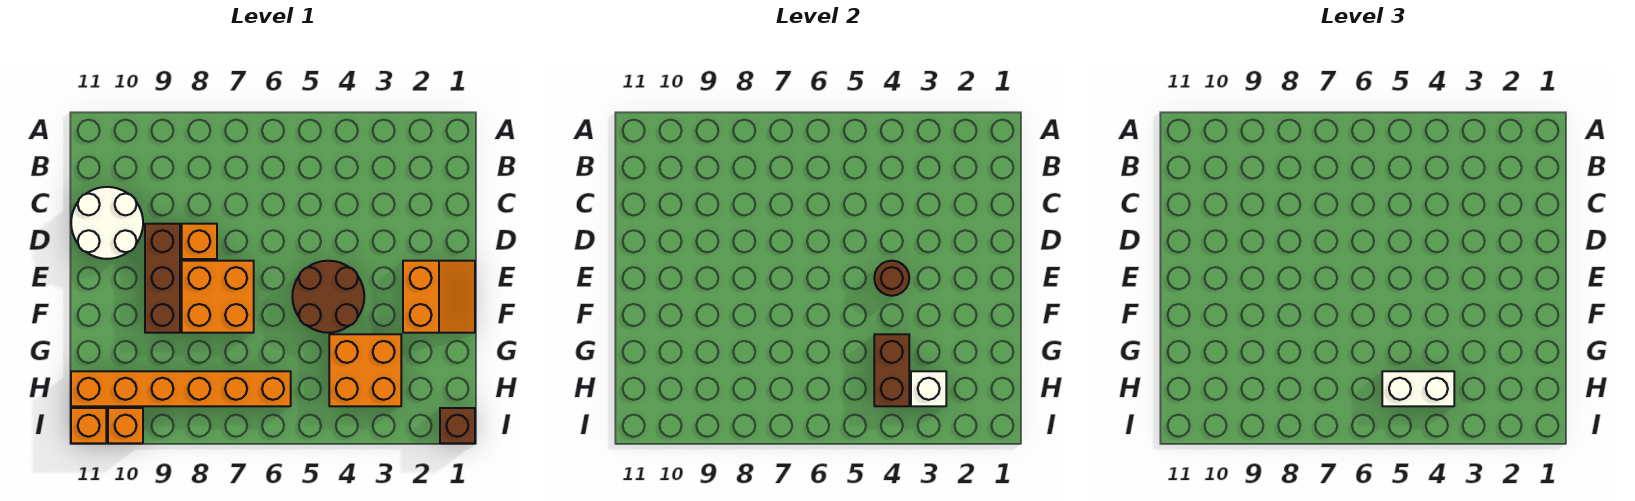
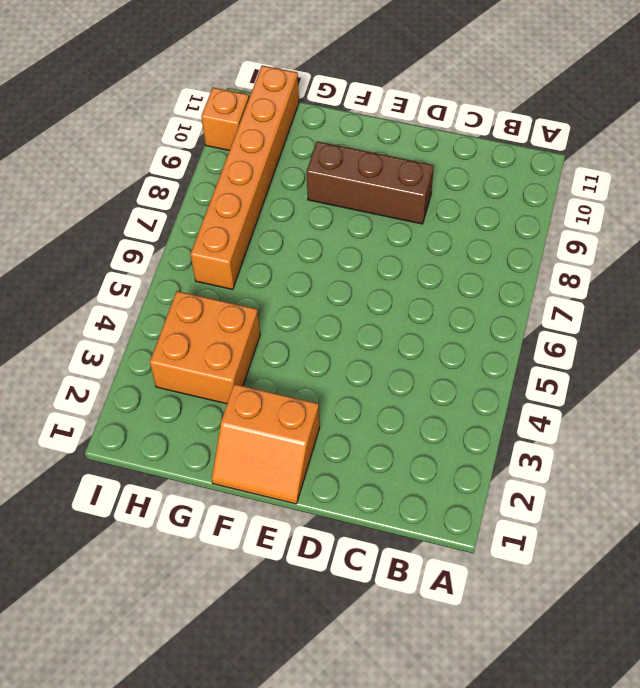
none -> white 2x2 round brick [71,187,143,259]
none -> orange 1x1 brick [182,224,217,259]
none -> brown 2x2 round brick [292,261,364,333]

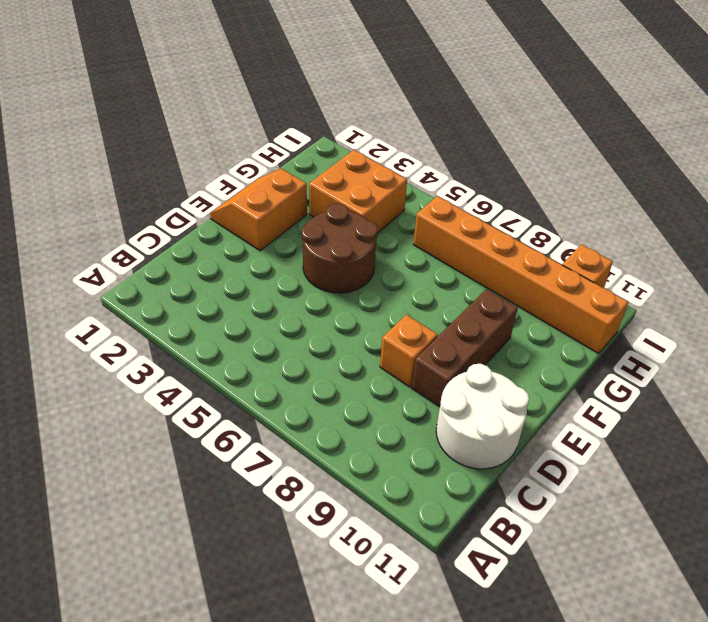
none -> orange 2x2 brick [182,261,254,333]
none -> brown 1x1 brick [440,408,475,443]
none -> orange 1x1 brick [71,408,106,443]

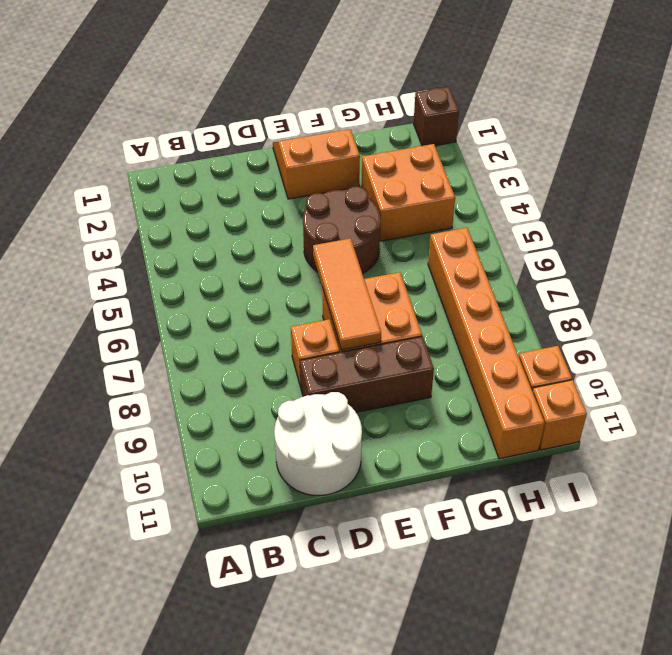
orange 1x3 tile [313,238,381,350] -> none
none -> brown 1x1 round brick [874,261,909,296]
none -> brown 1x2 brick [874,334,909,406]
none -> white 1x1 brick [911,371,946,406]

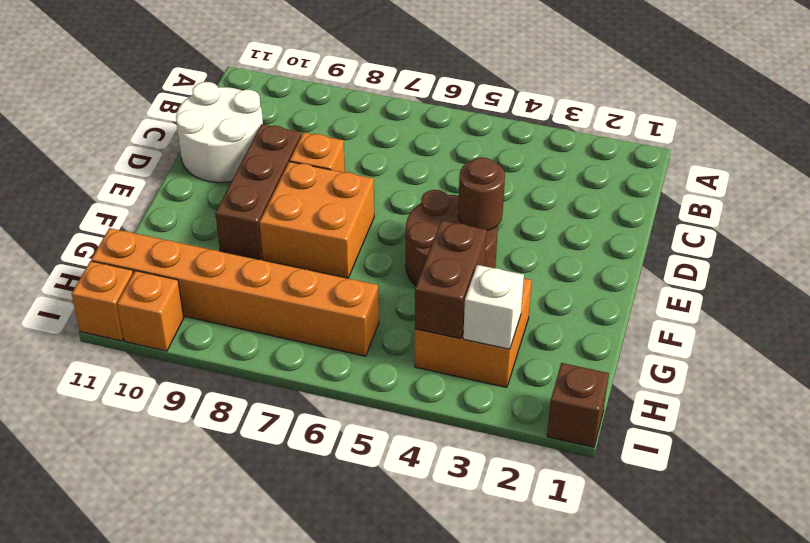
none -> orange 2x2 slope [403,261,475,333]
none -> white 1x2 brick [1382,371,1454,406]

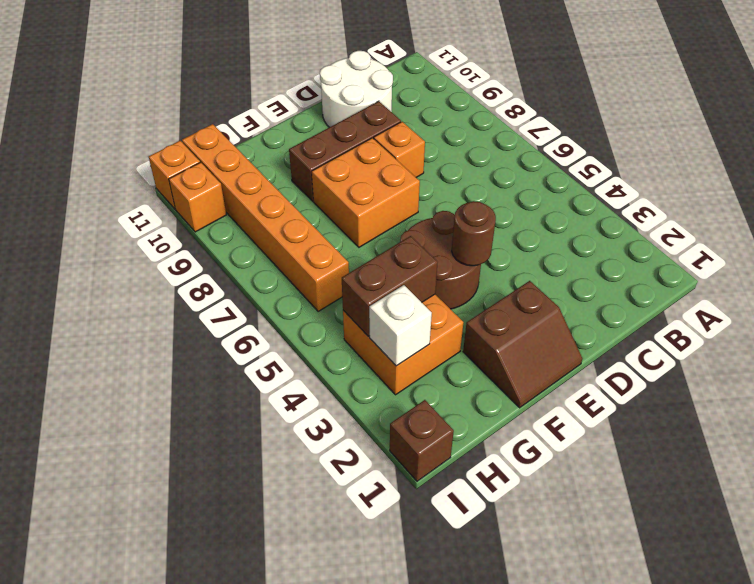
brown 2x2 slope [463,281,583,408] -> orange 2x2 slope [403,261,475,333]
none -> white 1x2 brick [1382,371,1454,406]

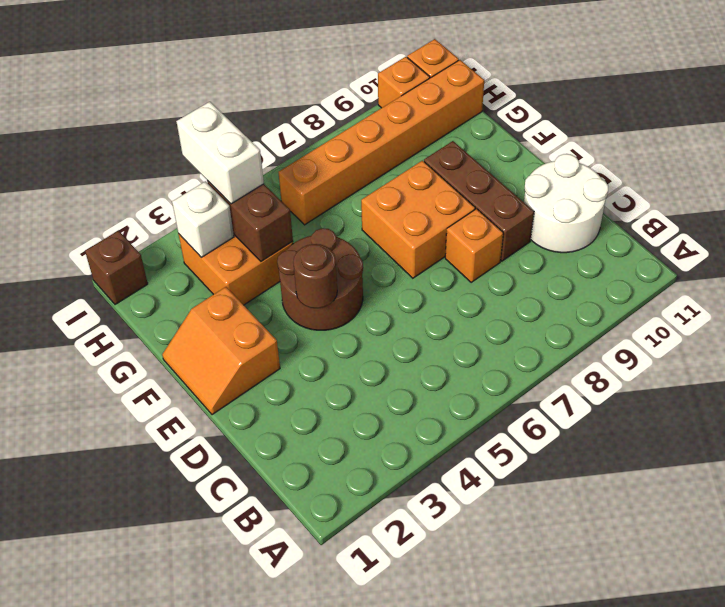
white 1x2 brick [176,102,264,204] -> white 1x2 brick turned to [1382,371,1454,406]

